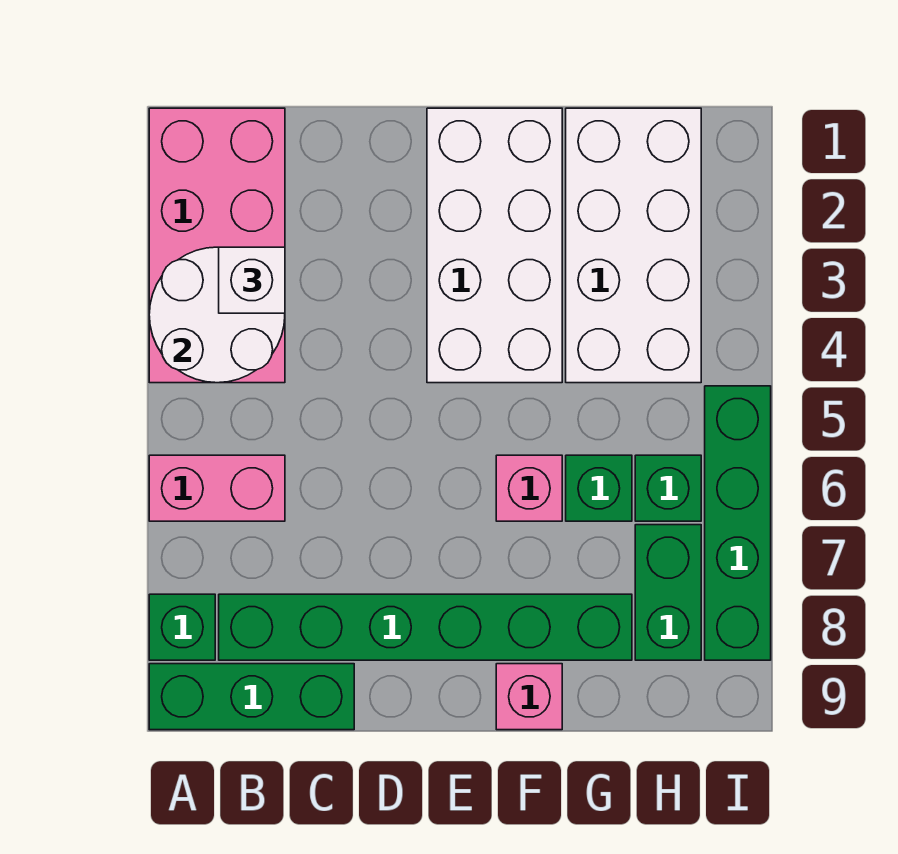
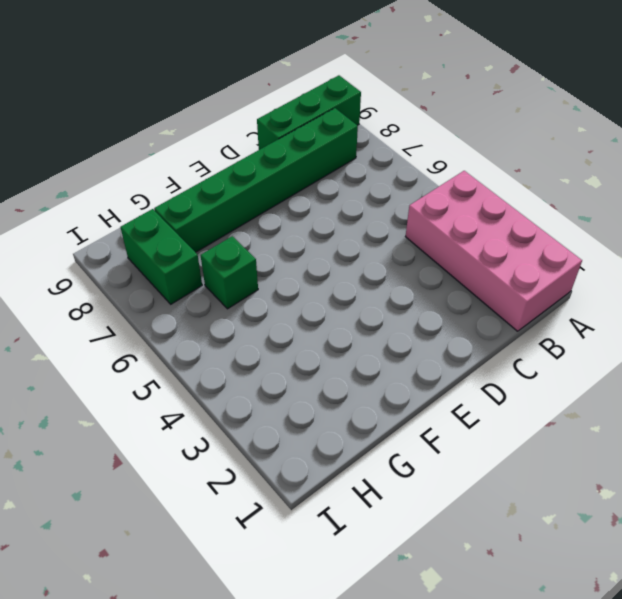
none -> pink 1x2 brick [149,455,285,521]
none -> green 1x1 brick [149,594,215,660]
none -> white 2x4 brick [427,108,562,383]

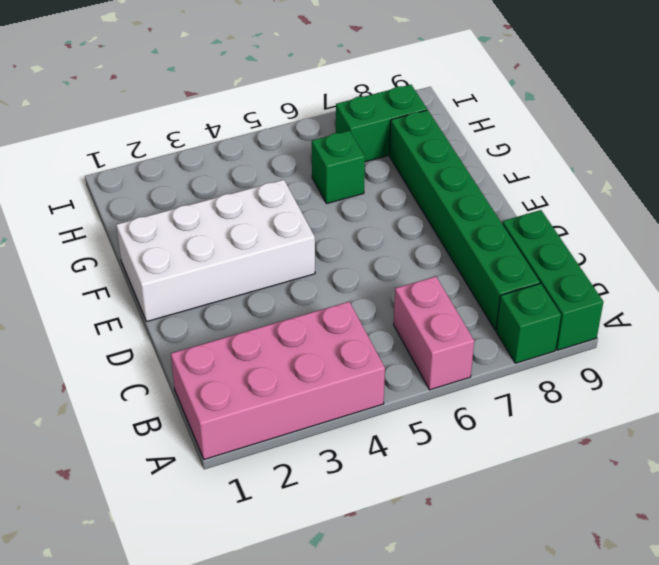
none -> pink 1x1 brick [496,455,562,521]
none -> pink 1x1 brick [496,664,562,730]
none -> white 2x4 brick [566,108,701,383]

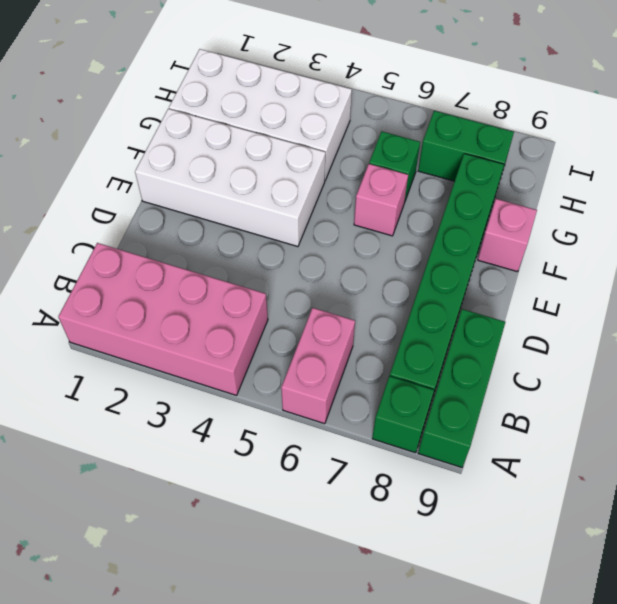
none -> green 1x1 brick [635,455,701,521]
none -> green 1x4 brick [705,386,771,660]
none -> white 2x2 round brick [149,247,285,383]

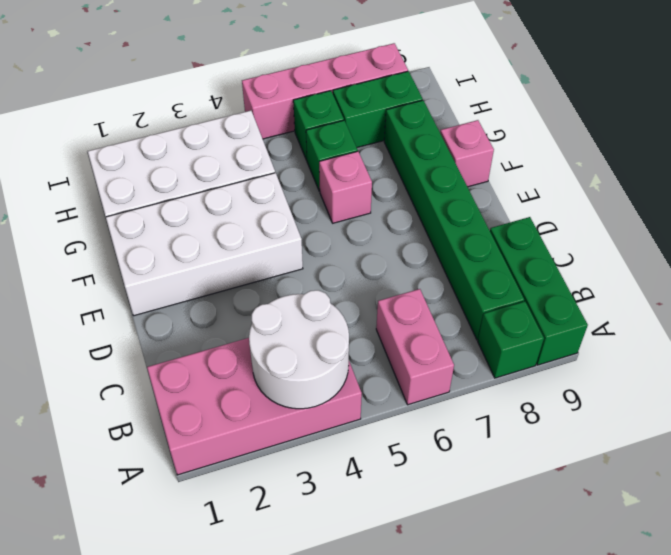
pink 1x4 brick [242,43,408,139] -> green 1x4 brick [705,386,771,660]
none -> white 1x1 brick [219,247,285,313]

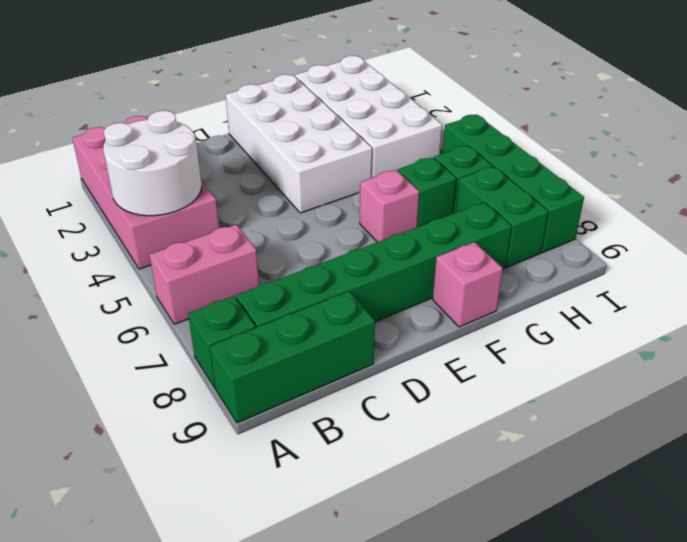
none -> white 1x1 brick [219,247,285,313]

